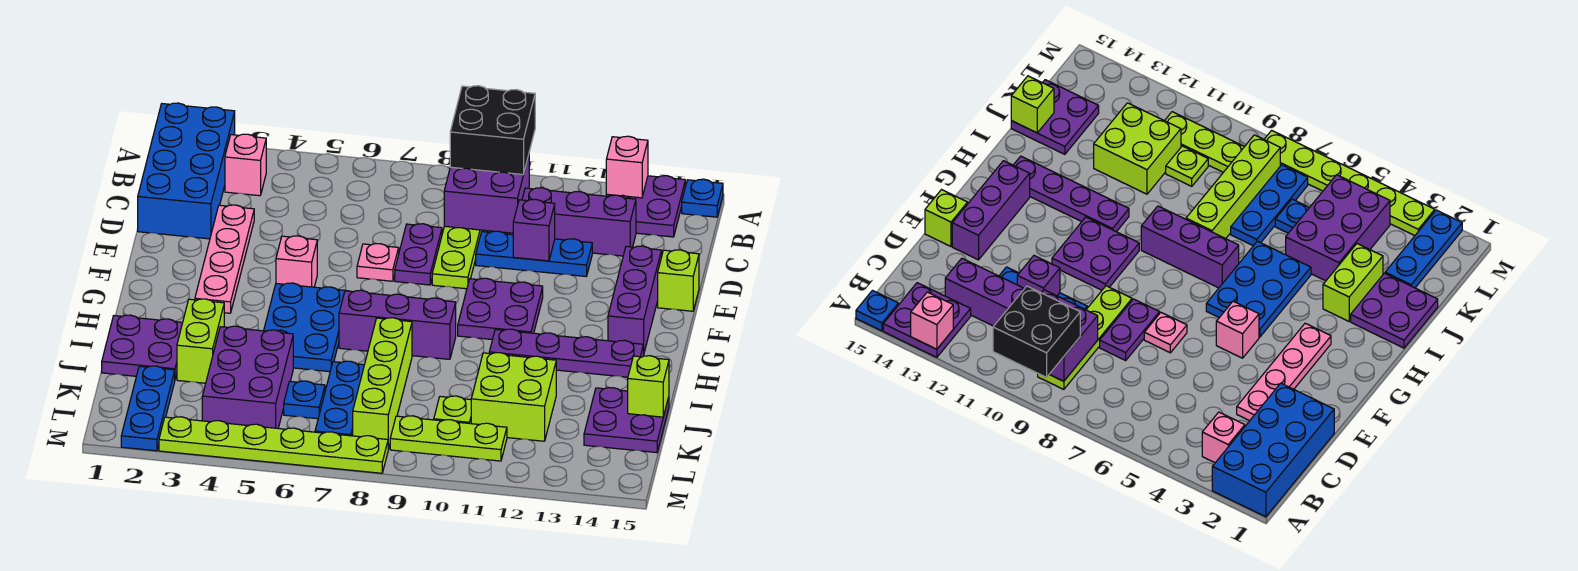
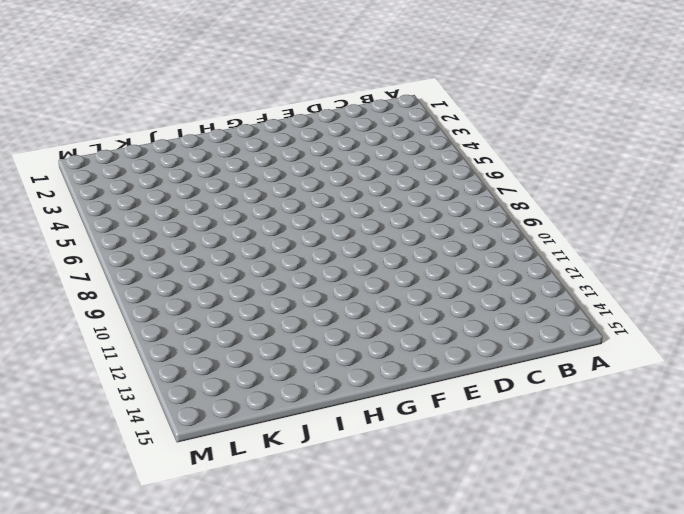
none -> blue 2x4 brick [138,103,235,239]
none -> purple 2x2 plate [606,176,685,237]
none -> blue 1x1 plate [682,179,723,217]
none -> pink 1x1 brick [225,134,266,196]

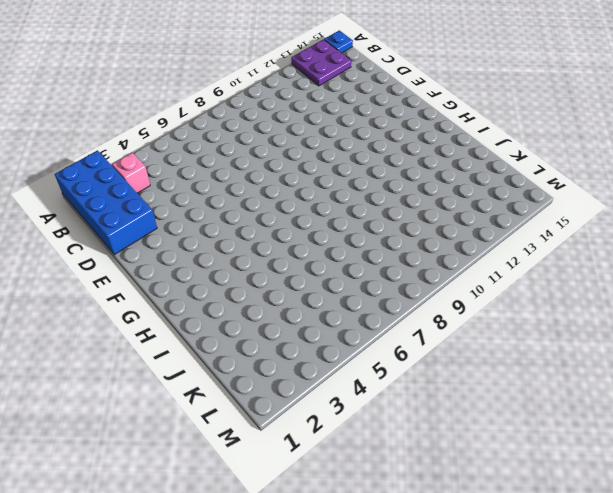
none -> lime 1x4 plate [432,226,483,289]
none -> purple 1x3 brick [522,188,636,256]
none -> pink 1x4 plate [195,205,254,313]
none -> purple 1x2 plate [395,224,442,285]

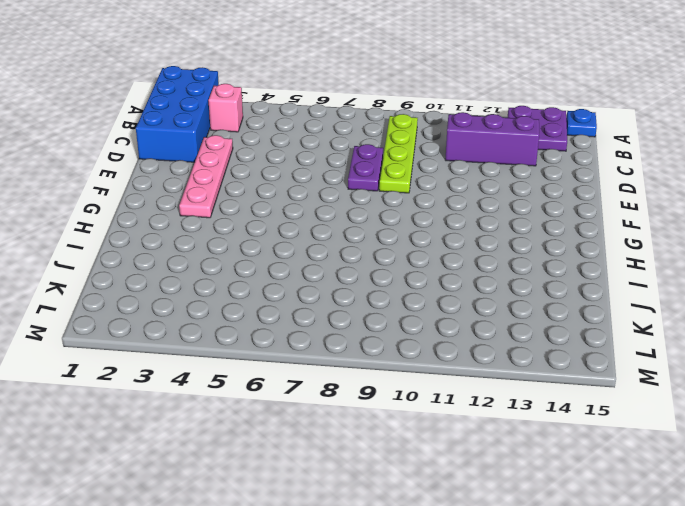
none -> blue 1x3 plate [476,231,592,276]
none -> pink 1x1 plate [357,244,399,281]
none -> purple 1x3 brick [608,246,662,352]
none -> lime 1x1 brick [658,250,699,311]

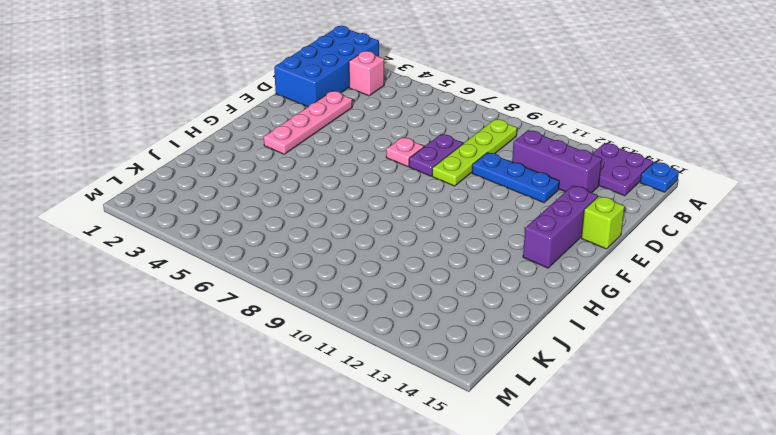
none -> pink 1x1 brick [276,236,317,287]
none -> purple 2x2 plate [458,278,543,340]
none -> blue 2x3 plate [264,283,346,372]
none -> purple 1x3 brick [339,290,456,359]

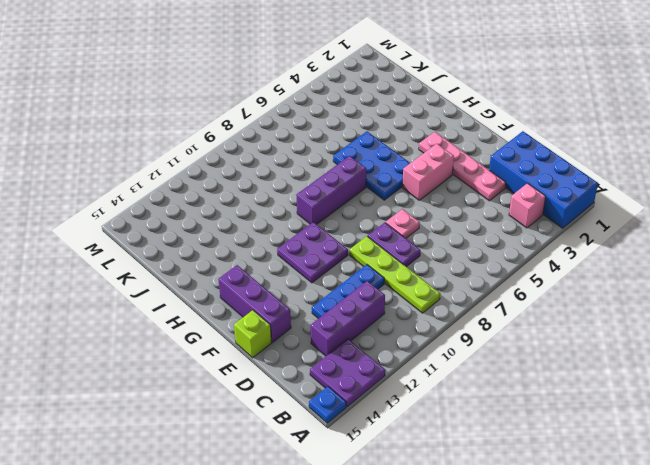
pink 1x2 brick [402,144,454,200] -> pink 1x1 brick [276,236,317,287]
none -> purple 1x4 plate [489,329,644,377]
none -> purple 2x2 plate [102,315,183,379]
none -> lime 1x2 brick [177,299,224,383]
none -> lime 1x4 brick [353,318,412,449]

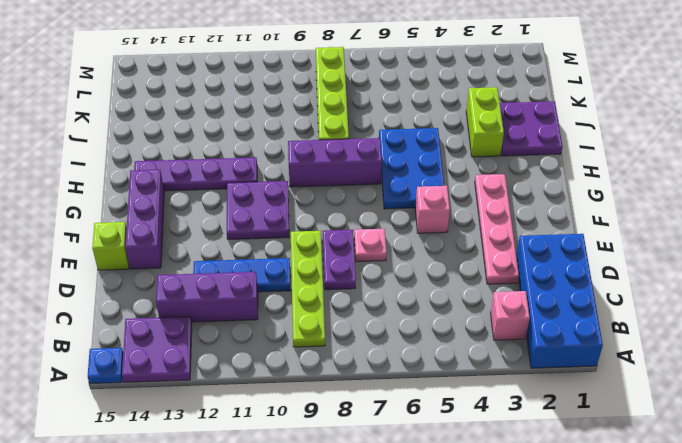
none -> purple 2x3 brick [202,326,293,428]
none -> blue 1x3 plate [315,361,364,436]
none -> lime 2x2 brick [471,353,556,441]
none -> purple 2x2 plate [584,388,669,453]

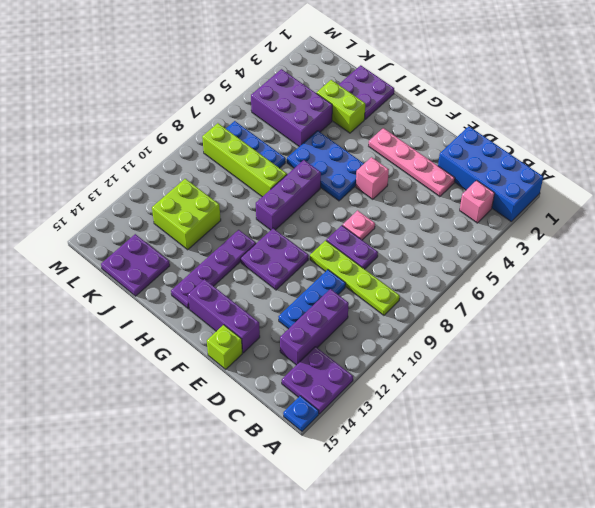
none -> blue 1x3 plate [121,366,175,451]
none -> blue 1x1 plate [284,381,325,419]
none -> lime 1x1 plate [434,396,471,424]
none -> lime 1x3 plate [390,416,507,461]

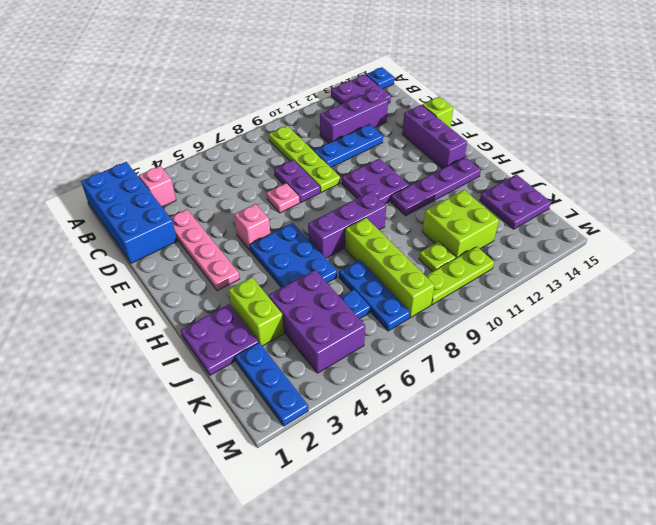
none -> lime 1x6 plate [159,417,388,473]
none -> pink 1x1 brick [606,136,648,198]
none -> purple 2x2 brick [444,155,529,233]
none -> purple 1x1 brick [513,199,555,261]

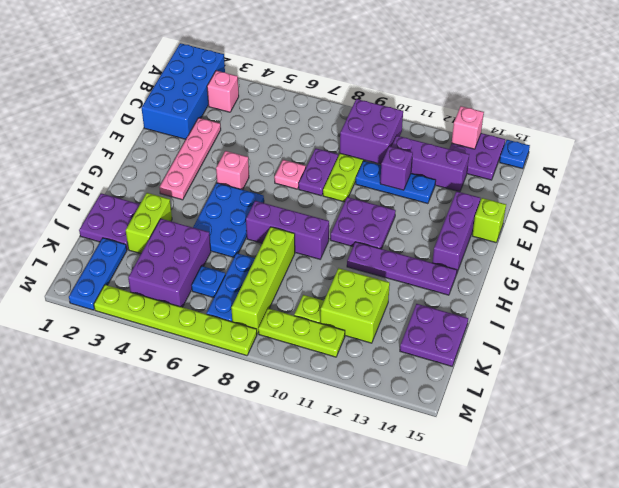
none -> lime 1x1 brick [628,356,669,417]
none -> black 2x2 brick [450,86,535,175]

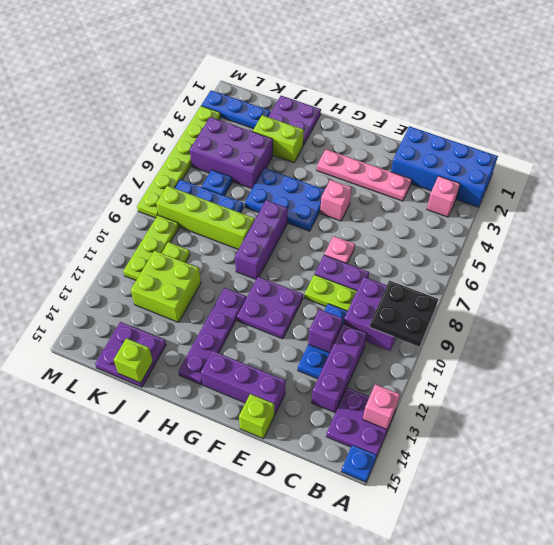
black 2x2 plate [370,281,438,346] -> black 2x2 brick [450,86,535,175]

